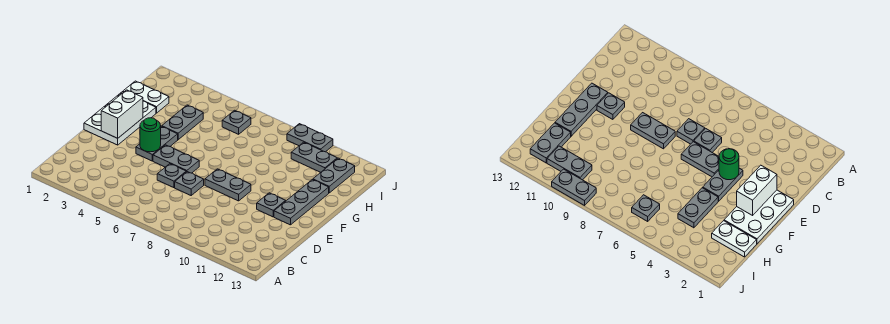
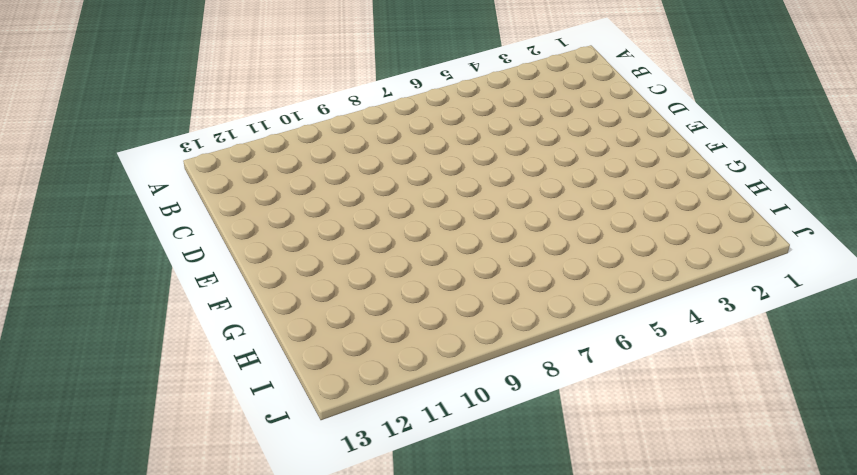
none -> grey 1x1 plate [157,164,186,188]
none -> grey 1x1 plate [175,172,204,195]
none -> white 2x3 plate [84,92,156,145]

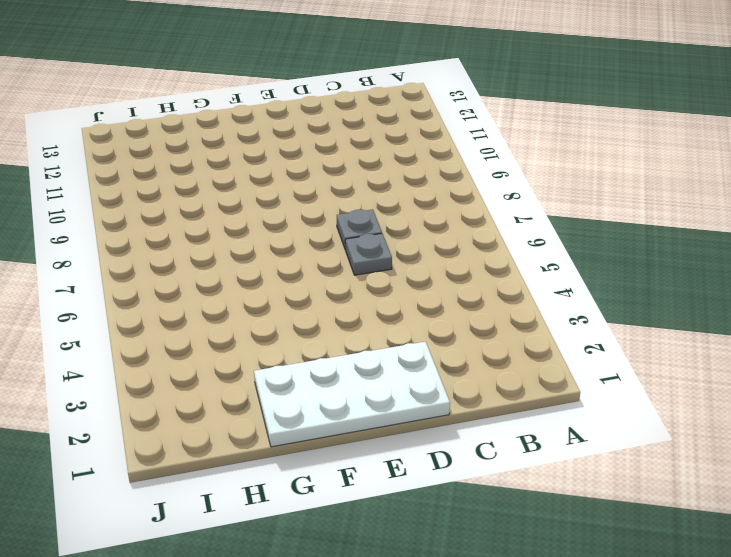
white 2x4 plate [254,342,450,447] -> white 2x3 plate [84,92,156,145]
none -> grey 1x2 plate [136,126,178,161]
none -> grey 1x2 plate [153,145,199,173]
none -> grey 1x2 plate [205,169,251,201]

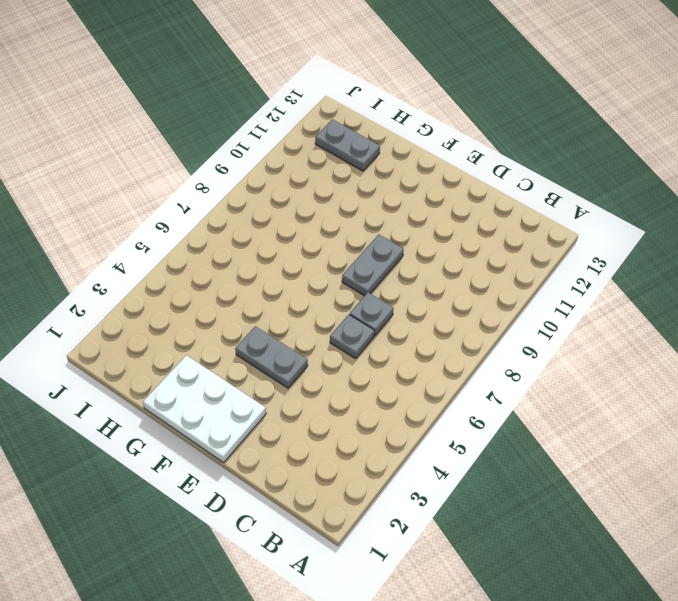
none -> grey 1x2 plate [153,145,199,173]
none -> grey 1x1 plate [257,193,285,217]
none -> grey 1x3 plate [274,180,329,225]

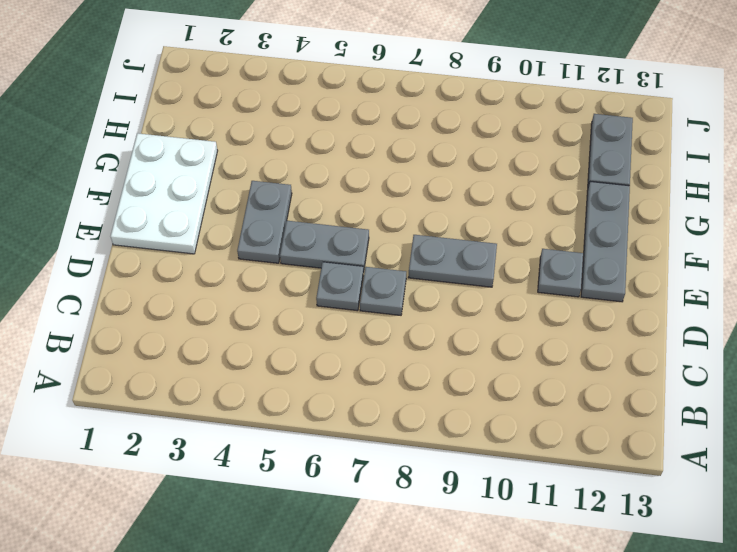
none -> grey 1x2 plate [162,105,203,140]
none -> white 1x2 plate [123,81,169,113]
none -> grey 1x1 plate [222,110,251,134]

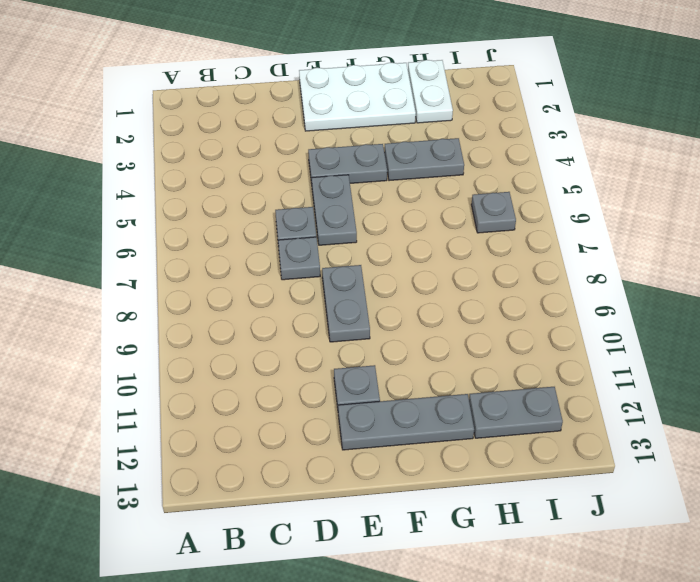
none -> grey 1x2 plate [291,142,337,172]
none -> grey 1x2 plate [287,124,333,152]
none -> white 1x2 brick [101,90,143,138]

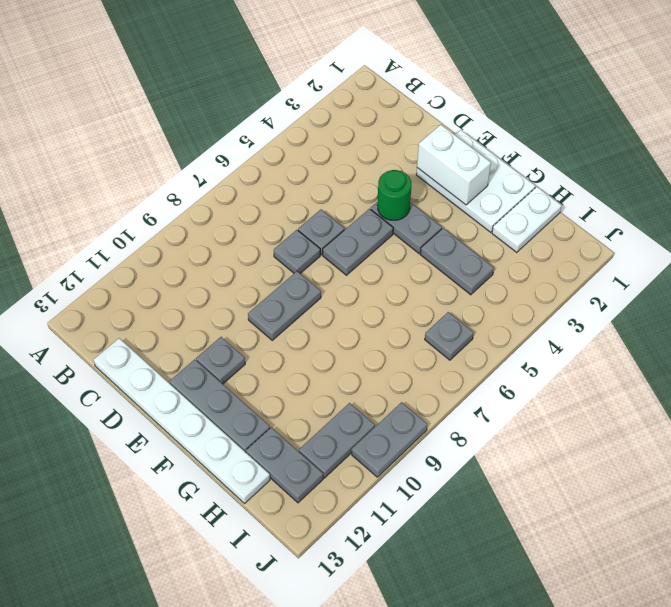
white 1x6 plate [93,338,270,503] -> none

